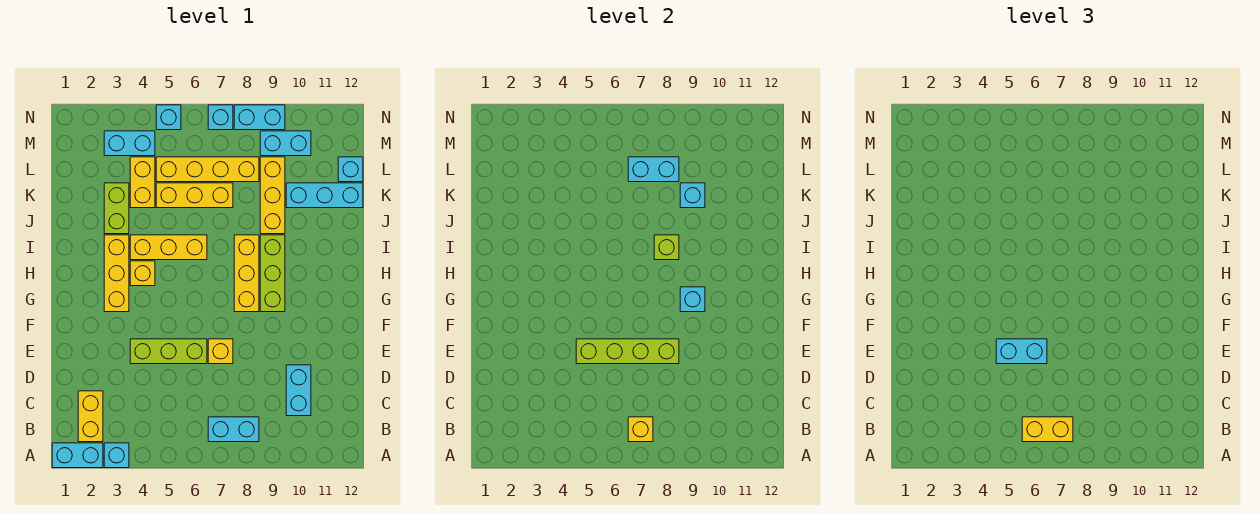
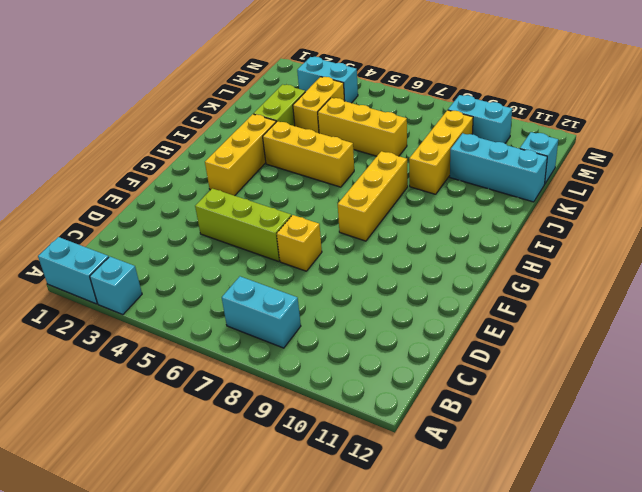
none -> yellow 1x2 brick [78,391,103,442]
none -> cyan 1x2 brick [286,365,311,416]
none -> lime 1x3 brick [260,235,285,312]
none -> yellow 1x1 brick [130,261,155,286]

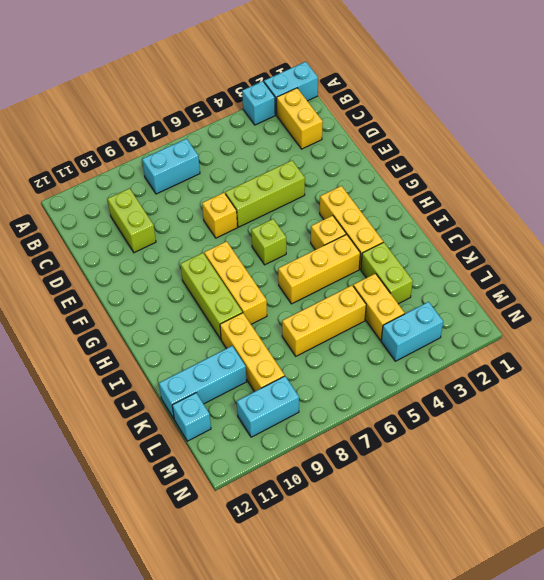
lime 1x2 brick [108,188,156,253] -> cyan 1x2 brick [286,365,311,416]
lime 1x1 brick [251,219,286,265] -> lime 1x1 brick moved to [654,235,679,260]
none -> yellow 1x4 brick [156,157,259,182]
none -> cyan 1x1 brick [156,105,181,130]
none -> cyan 1x1 brick [208,105,233,130]
none -> cyan 1x2 brick [234,105,285,130]

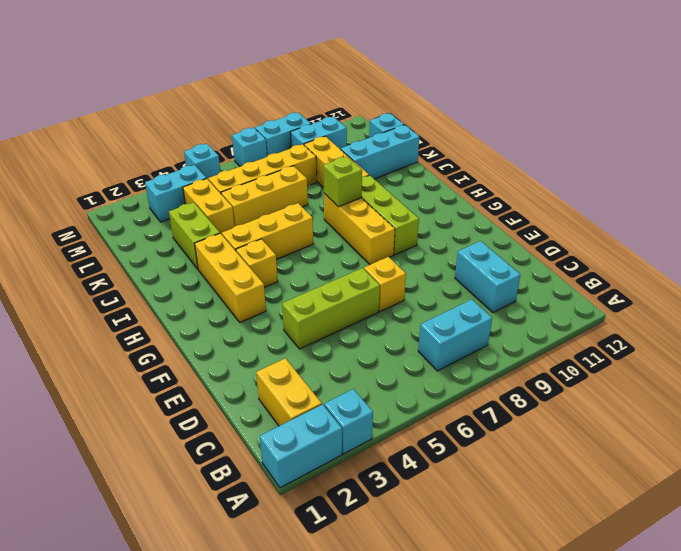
none -> yellow 1x1 brick [628,417,653,442]
none -> lime 1x4 brick [576,339,679,364]
none -> cyan 1x1 brick [680,287,705,312]
none -> cyan 1x1 brick [680,183,705,208]

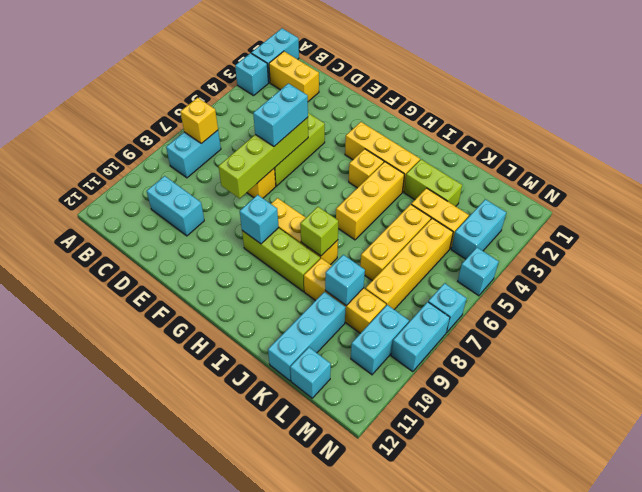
none -> cyan 1x2 brick [628,157,679,182]
none -> yellow 1x2 brick [1022,417,1073,442]

